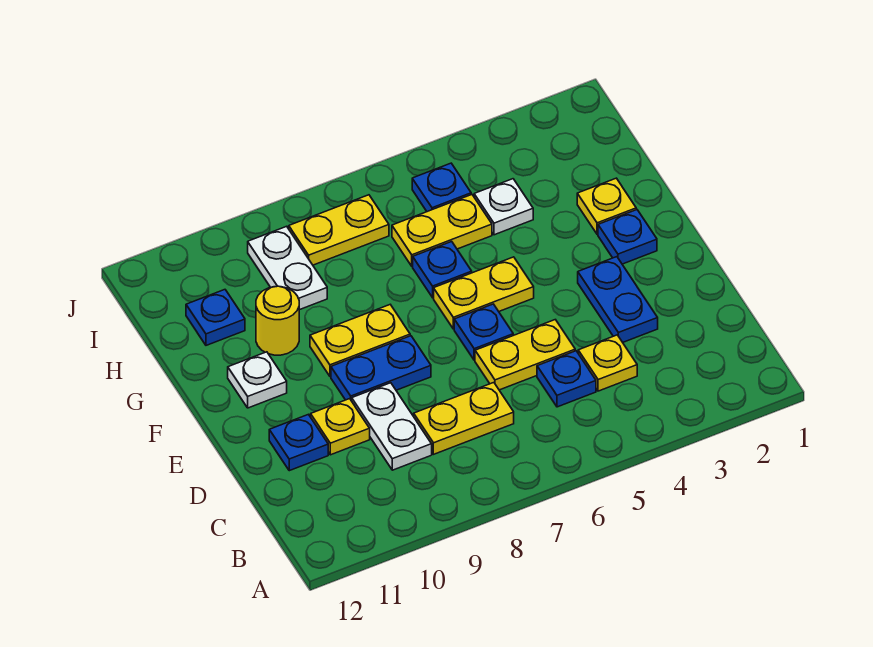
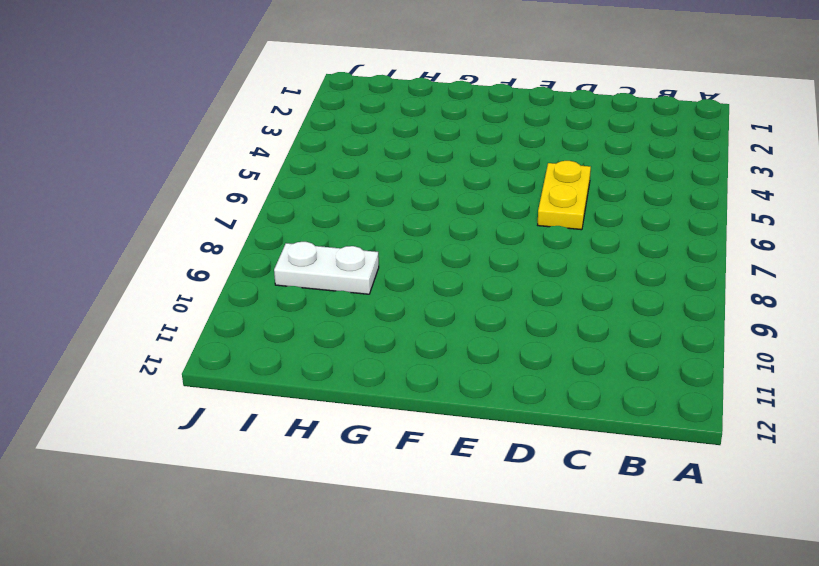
none -> yellow 1x1 plate [578,335,637,391]
none -> blue 1x1 plate [537,351,596,407]
none -> yellow 1x2 plate [414,383,514,454]

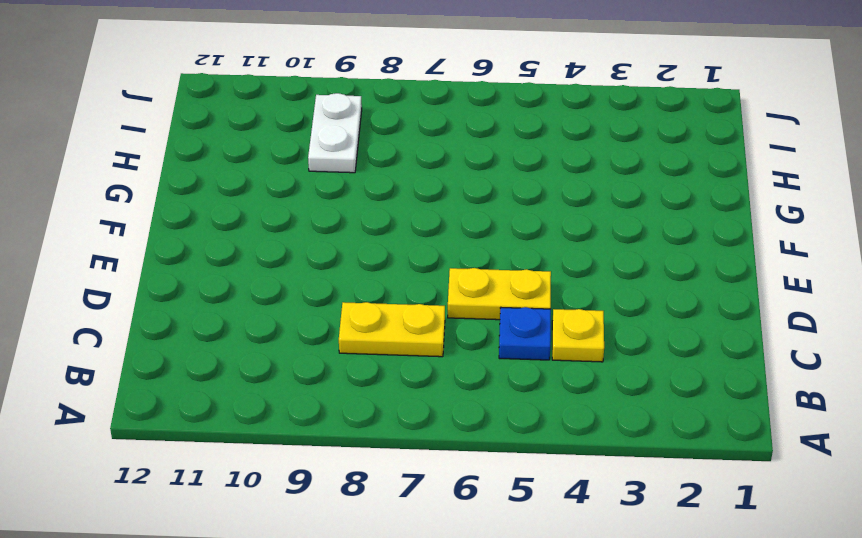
none -> white 1x2 plate [352,383,432,470]
none -> blue 1x2 plate [578,257,658,342]
none -> yellow 1x1 plate [311,399,370,455]

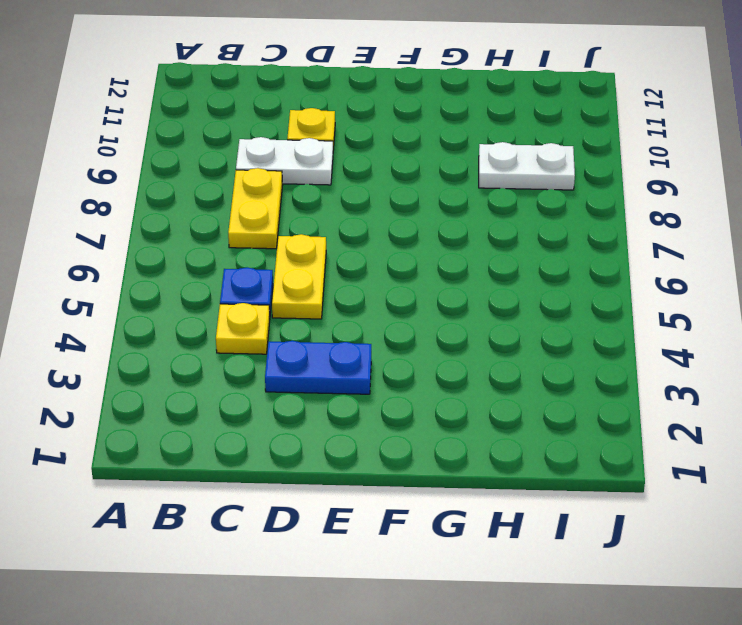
none -> blue 1x1 plate [269,414,328,471]
none -> blue 1x1 plate [454,304,513,360]
none -> blue 1x2 plate [331,336,431,401]

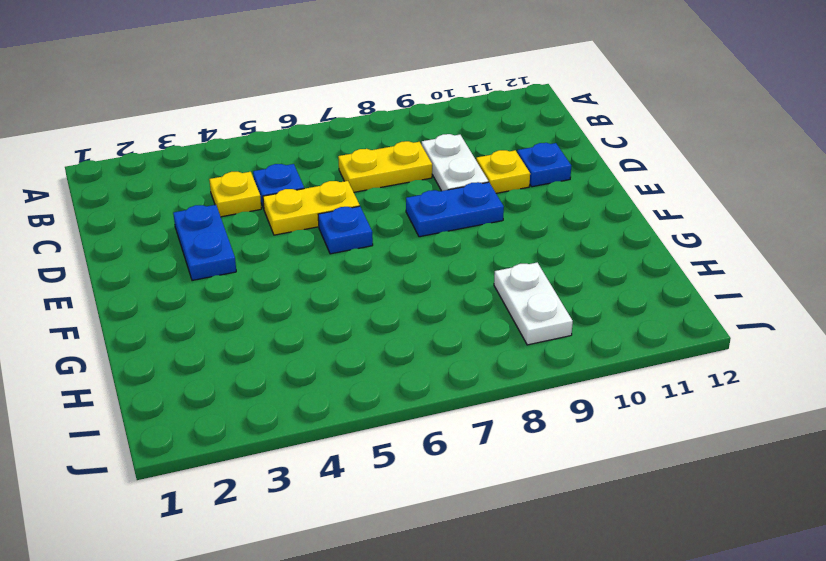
none -> blue 1x1 plate [598,210,657,264]
none -> yellow 1x2 plate [434,257,534,329]
none -> yellow 1x2 plate [310,305,410,376]

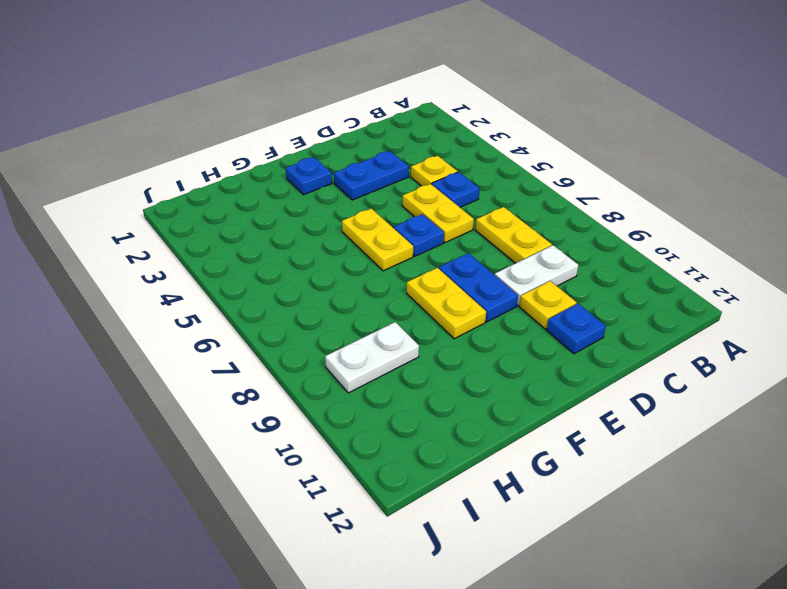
none -> white 1x1 plate [228,352,287,408]
none -> yellow 1x1 plate [577,178,636,234]
none -> blue 1x1 plate [413,242,472,298]

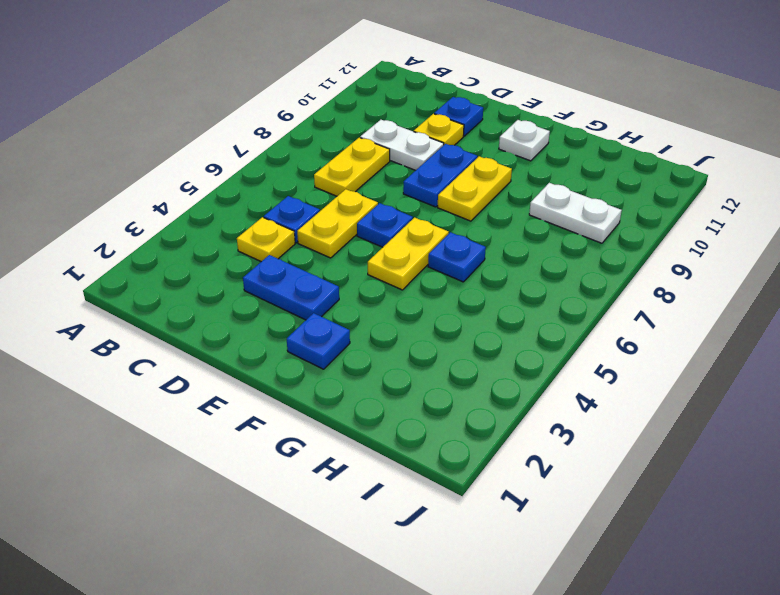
none -> yellow 1x1 plate [577,178,636,234]
none -> yellow 1x1 round brick [256,286,299,355]
none -> white 1x1 plate [474,179,533,235]

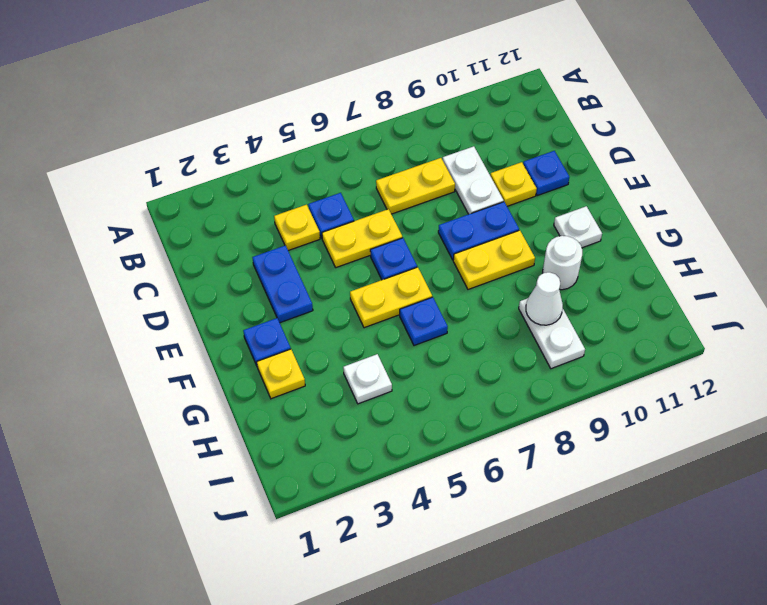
white 1x1 round brick [543,236,582,290] -> yellow 1x1 round brick [256,286,299,355]
white 1x1 cone [526,272,563,325] -> none
none -> yellow 1x2 plate [392,194,492,266]
none -> blue 1x1 plate [186,290,245,345]
none -> blue 1x1 plate [412,163,471,212]

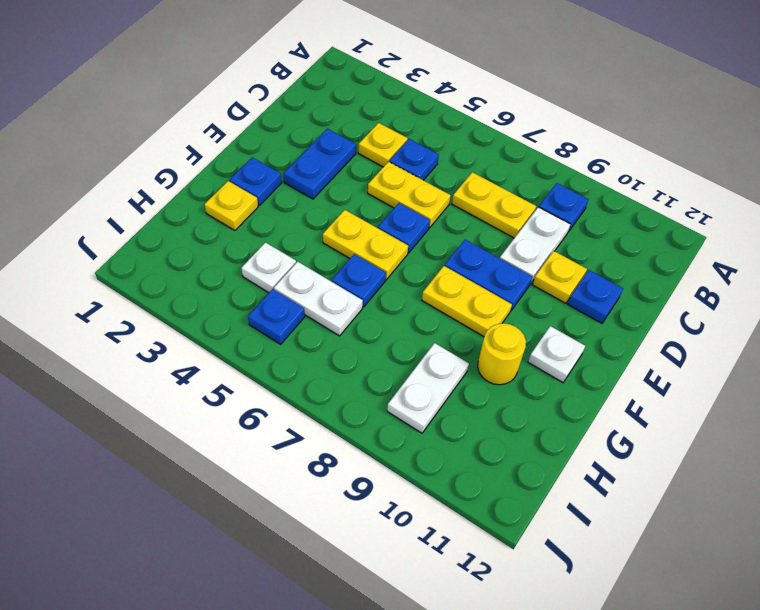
blue 1x1 plate [539,183,589,232] -> blue 1x1 plate moved to [186,290,245,345]
white 1x2 plate [274,262,363,336] -> yellow 1x2 plate [392,194,492,266]
none -> yellow 1x2 plate [289,195,389,265]

